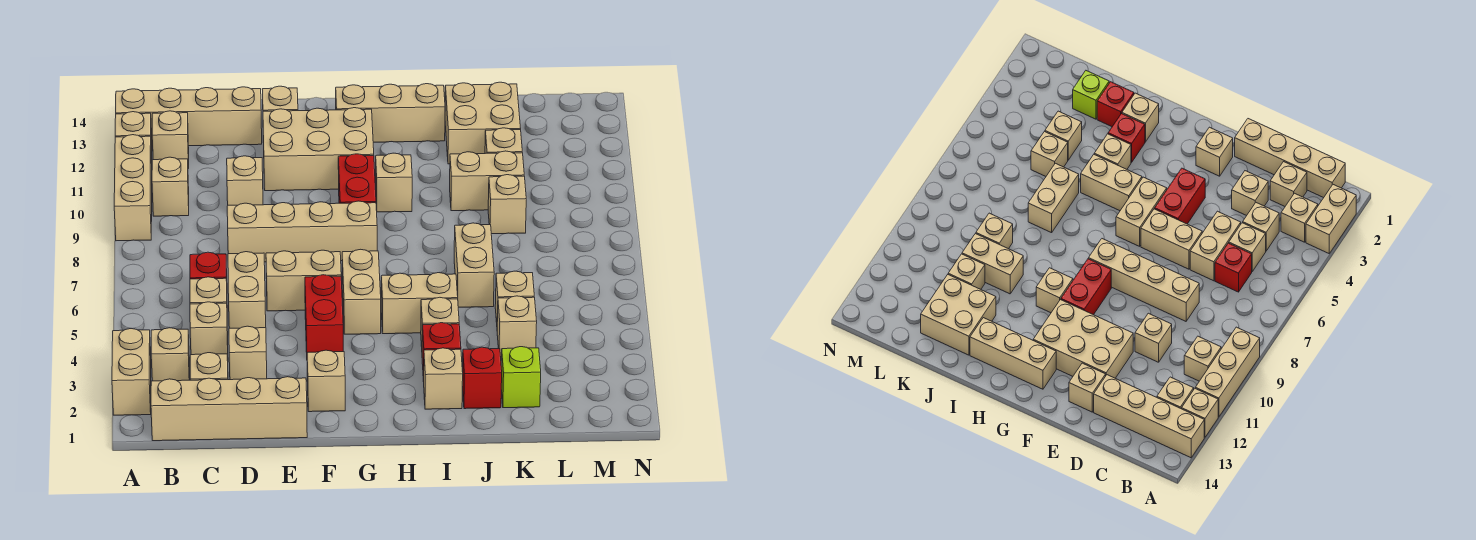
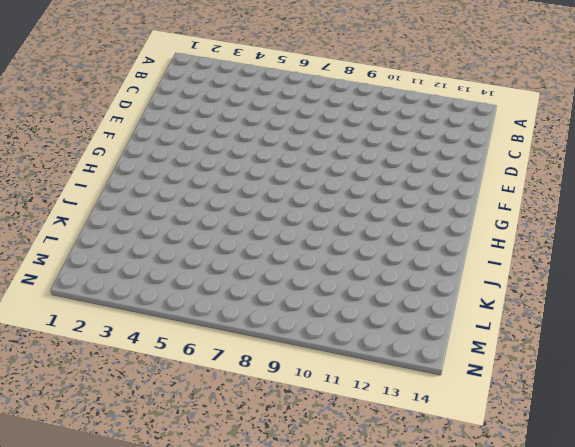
none -> tan 1x2 brick [112,329,151,415]
none -> tan 1x3 brick [114,135,152,241]
none -> tan 1x1 brick [115,112,152,162]
none -> tan 1x4 brick [116,87,262,146]

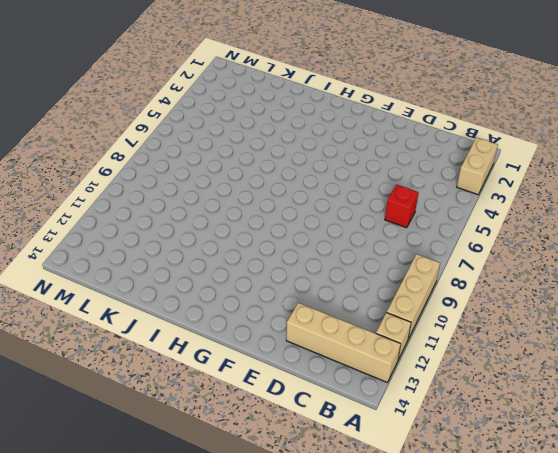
none -> tan 1x4 brick [151,377,307,441]
none -> tan 1x1 brick [151,328,189,381]
none -> tan 1x1 brick [152,157,189,216]
none -> tan 1x1 brick [152,111,189,168]

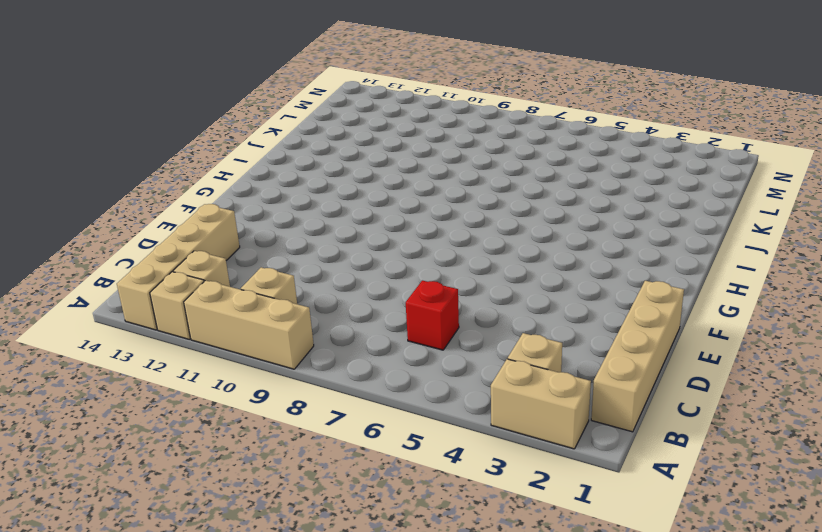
none -> tan 1x1 brick [190,353,228,380]
none -> tan 1x1 brick [190,302,228,357]
none -> tan 1x1 brick [190,277,228,333]
none -> tan 1x1 brick [229,326,267,380]

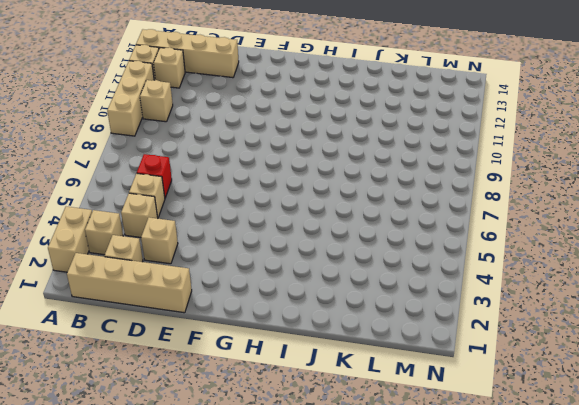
none -> tan 1x2 brick [228,252,266,328]
none -> tan 1x4 brick [227,201,377,262]
none -> tan 1x1 brick [227,156,263,205]
none -> tan 1x2 brick [266,250,341,311]

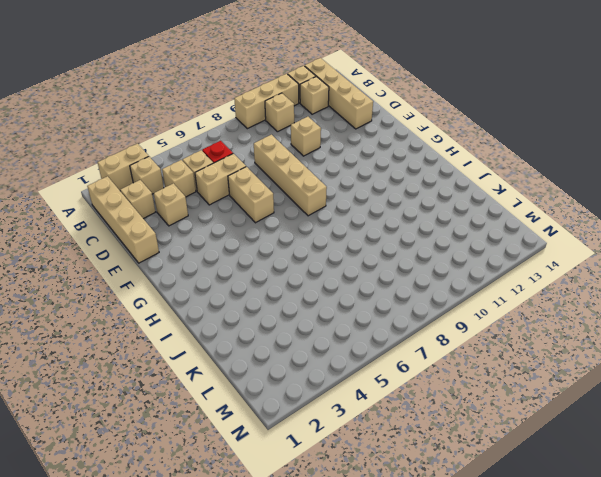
none -> tan 2x3 brick [263,108,374,191]
none -> tan 1x1 brick [262,86,298,111]
none -> tan 1x1 brick [307,350,345,412]
none -> red 1x2 brick [305,275,343,353]

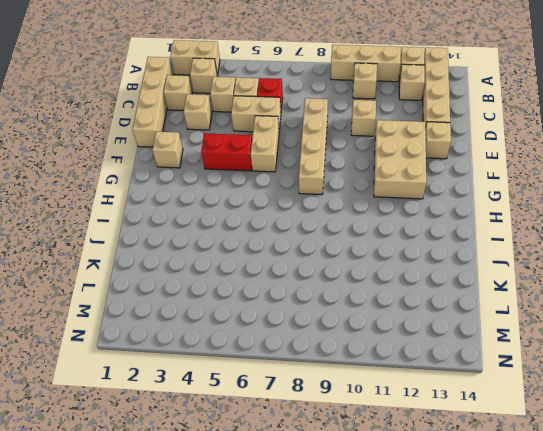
none -> tan 1x2 brick [342,249,381,334]
none -> red 1x2 brick [338,154,376,203]
none -> tan 1x3 brick [336,84,445,142]
none -> tan 1x2 brick [381,273,458,334]

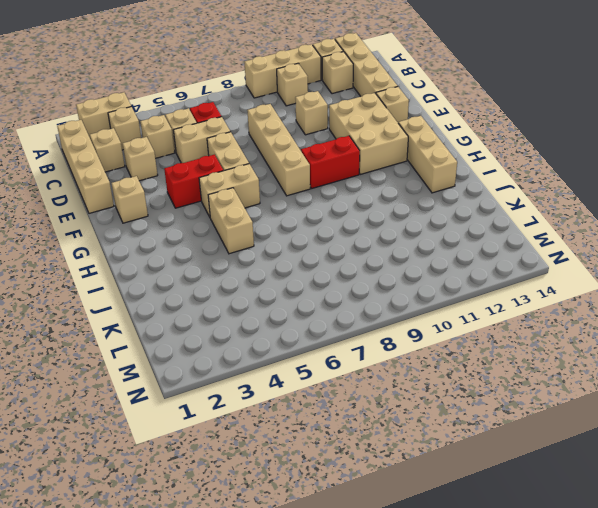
none -> tan 1x1 brick [376,153,412,212]
none -> tan 1x1 brick [424,348,463,409]
none -> red 1x1 brick [422,323,461,382]
none -> tan 1x1 brick [421,297,459,347]

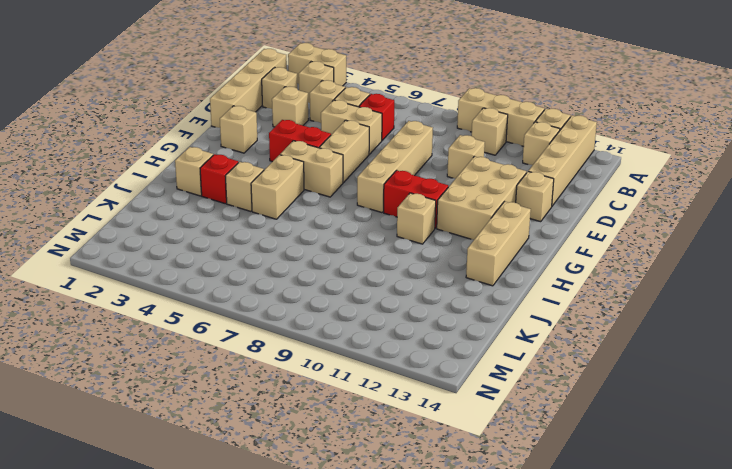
none -> red 1x1 brick [462,347,502,409]
none -> tan 1x2 brick [454,223,494,307]
none -> tan 1x2 brick [450,151,524,211]
none -> tan 2x2 brick [445,82,521,164]

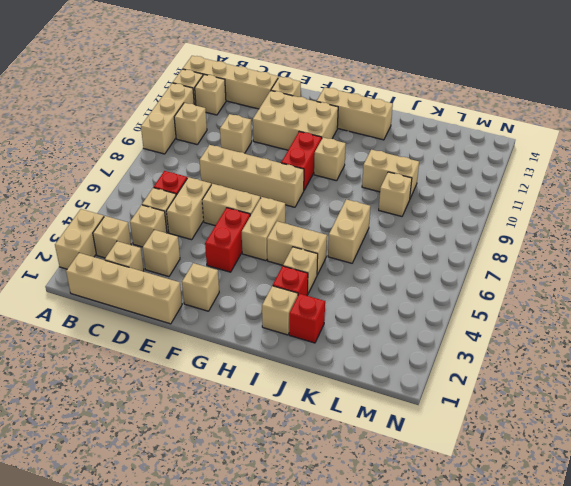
none -> tan 2x2 brick [445,82,521,164]
none -> lime 1x1 brick [501,347,541,408]
none -> tan 1x1 brick [497,296,537,357]
none -> tan 1x1 brick [495,271,534,322]

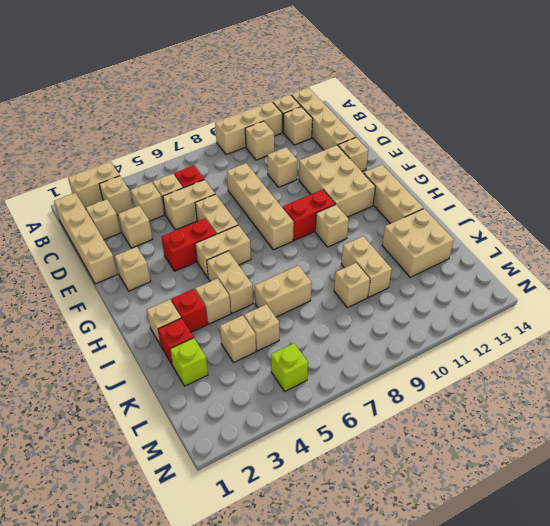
lime 1x1 brick [271,343,308,391] -> none
none -> tan 1x1 brick [485,128,522,153]

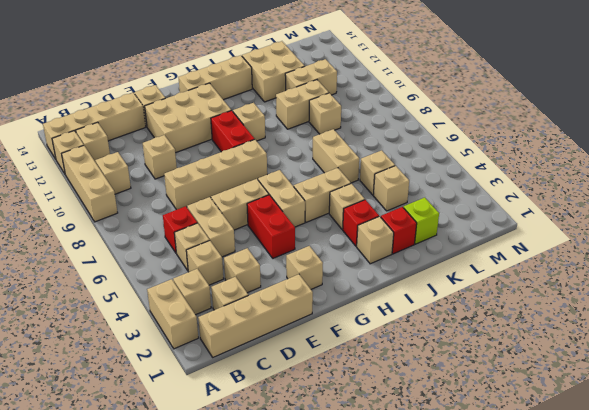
tan 1x2 brick [285,59,337,95] -> tan 1x1 brick [485,128,522,153]

